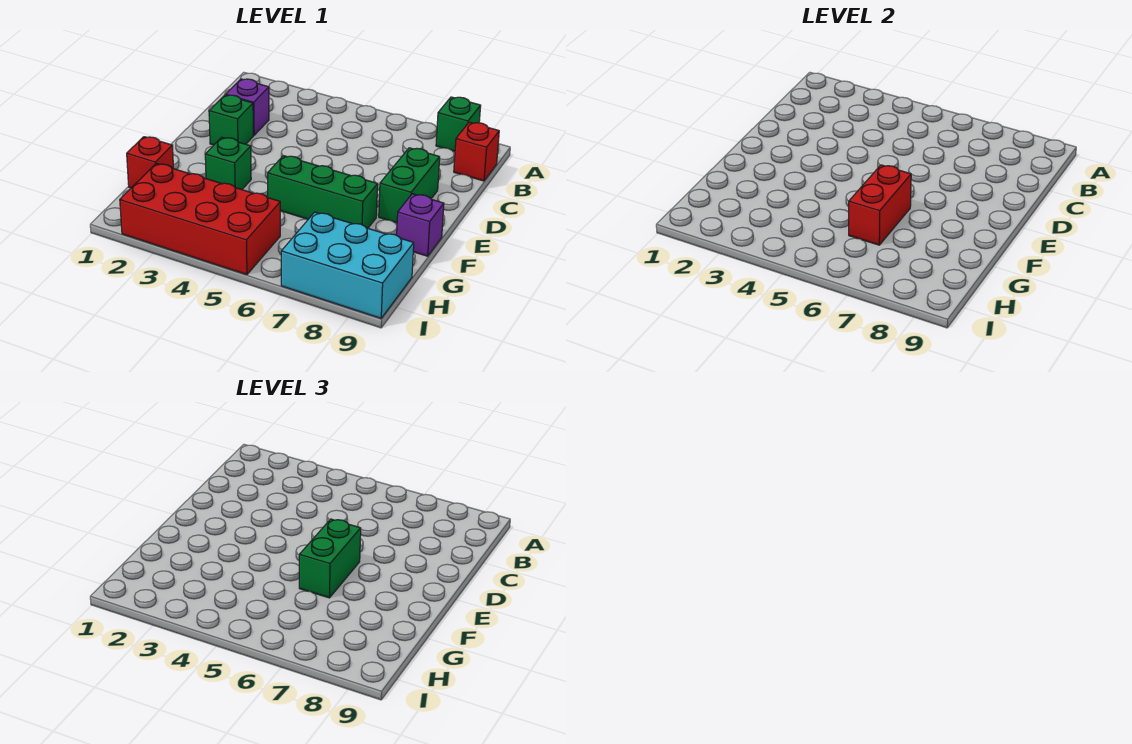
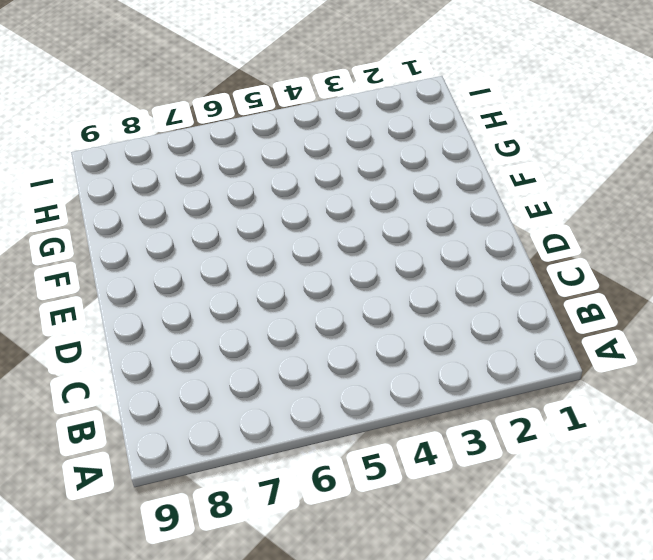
none -> green 1x1 brick [436,97,481,151]
none -> red 1x1 brick [454,122,499,181]
none -> purple 1x1 brick [226,79,269,135]

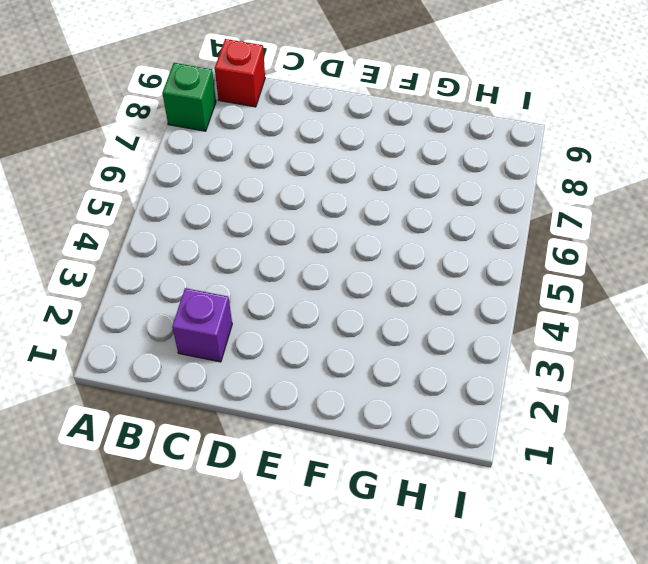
none -> green 1x1 brick [209,95,253,145]
none -> green 1x2 brick [379,148,440,223]
none -> green 1x1 brick [205,137,251,190]

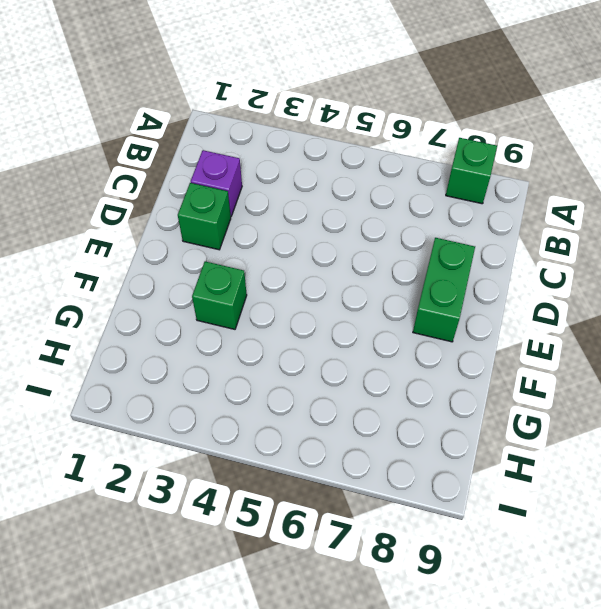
none -> red 1x1 brick [454,122,499,181]
none -> green 1x3 brick [268,156,378,228]
none -> purple 1x1 brick [397,194,444,256]

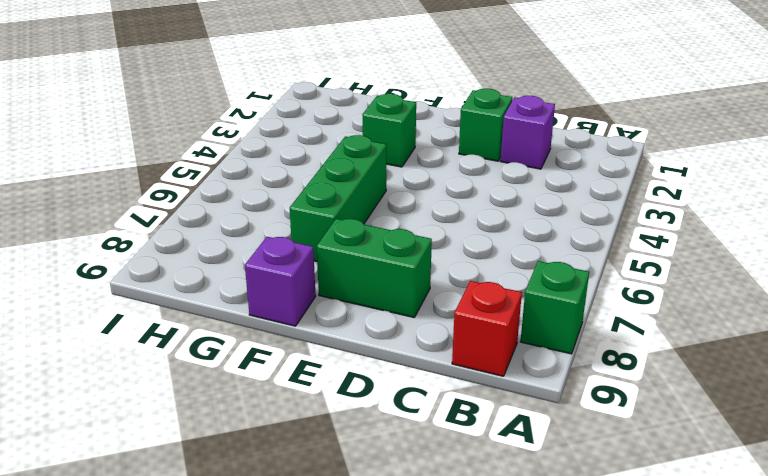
none -> red 1x1 brick [127,137,174,188]
none -> red 2x4 brick [120,163,280,275]
none -> cyan 2x3 brick [281,212,414,318]

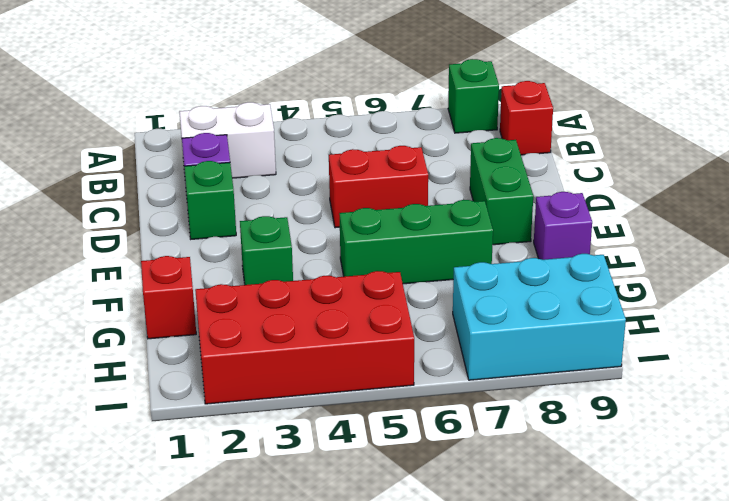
white 1x2 brick [179,102,276,178] -> none
red 1x2 brick [329,146,428,228] -> red 1x2 brick turned to [849,165,911,245]
none -> green 1x2 brick [299,519,361,598]

